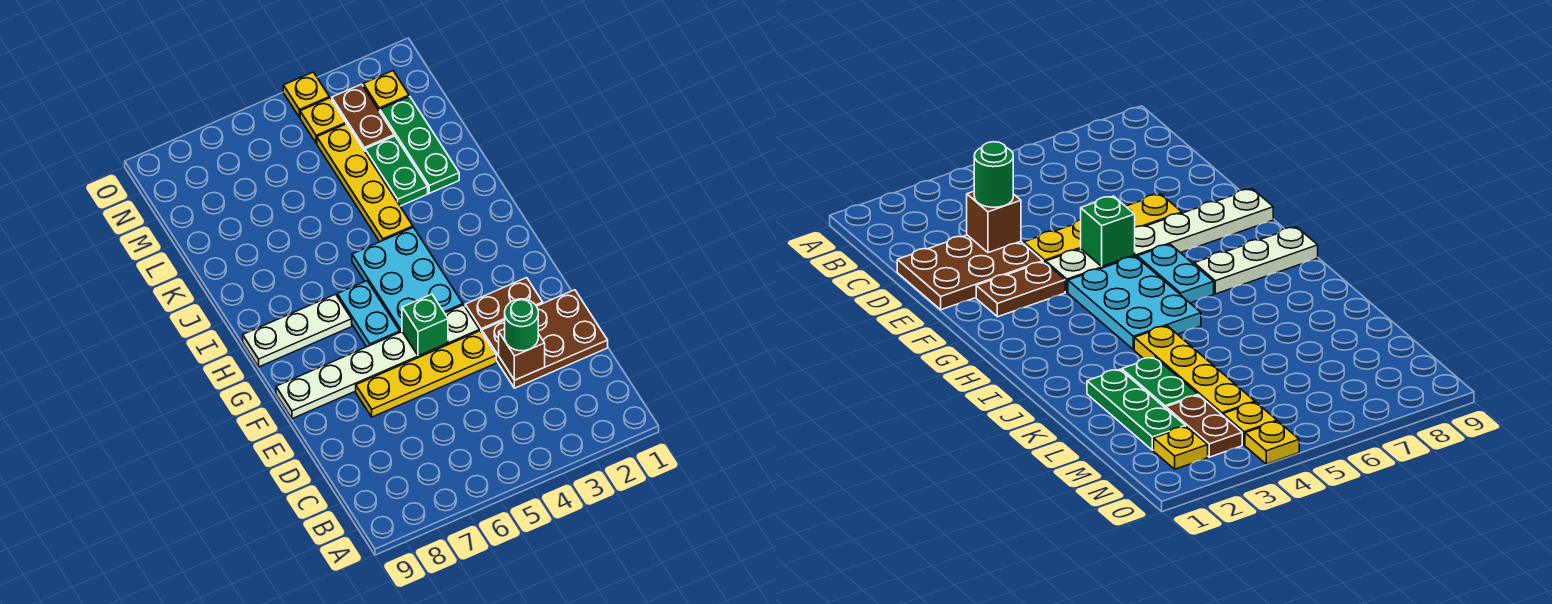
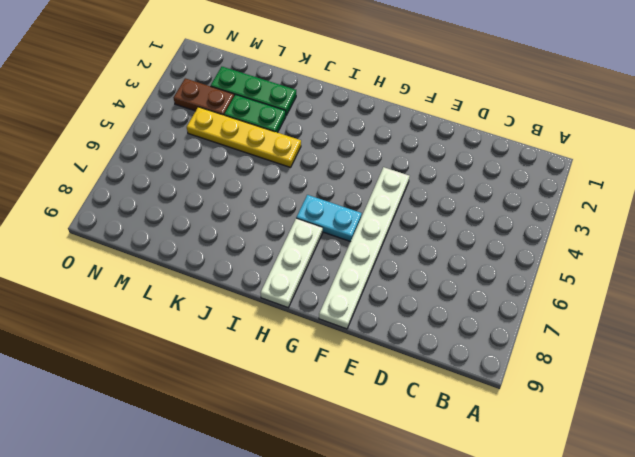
none -> brown 2x3 plate [482,290,608,388]
none -> yellow 1x4 plate [356,331,496,417]
none -> brown 1x2 plate [465,278,543,332]

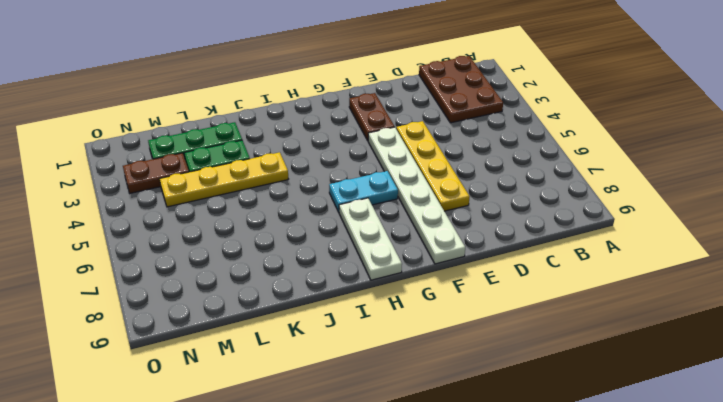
brown 2x3 plate [419,56,503,123] -> brown 2x3 plate moved to [482,290,608,388]
none -> cyan 2x3 plate [352,227,463,332]
none -> yellow 1x1 plate [363,71,409,112]
none -> yellow 1x1 plate [300,98,346,143]

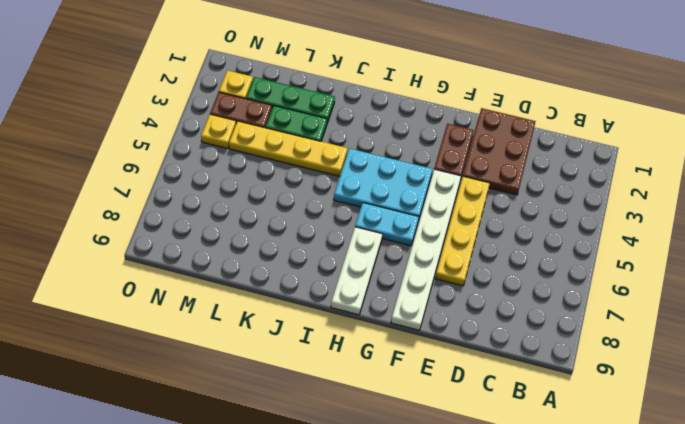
none -> yellow 1x1 plate [283,72,329,117]
none -> brown 1x1 brick [499,329,545,380]
none -> green 1x1 brick [402,294,448,356]

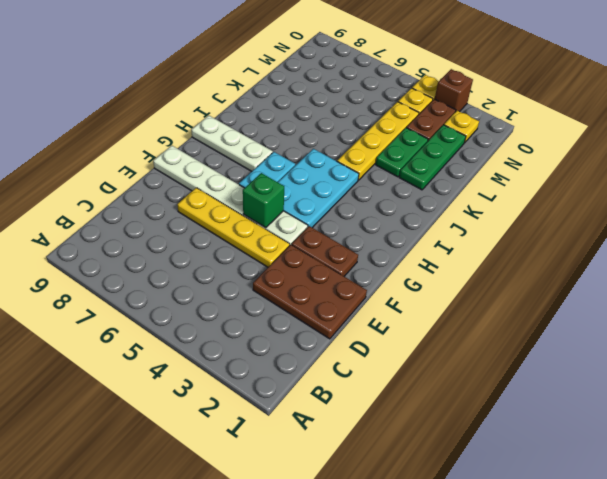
brown 1x1 brick [435,69,473,112] -> brown 1x1 brick moved to [499,329,545,380]
none -> green 1x1 round brick [505,299,538,351]

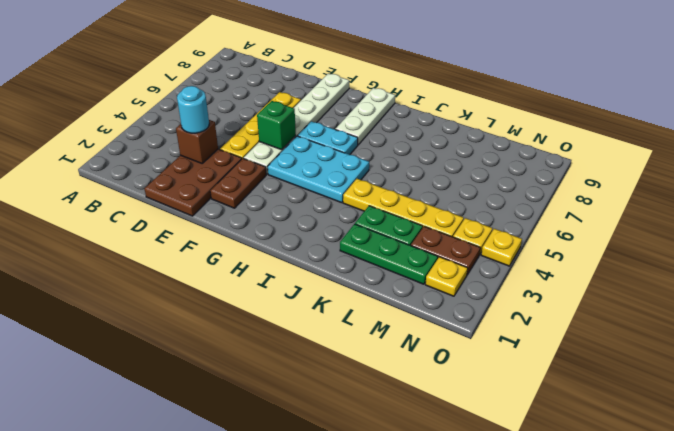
cyan 1x1 round brick [177,86,209,133] -> green 1x1 round brick [505,299,538,351]

